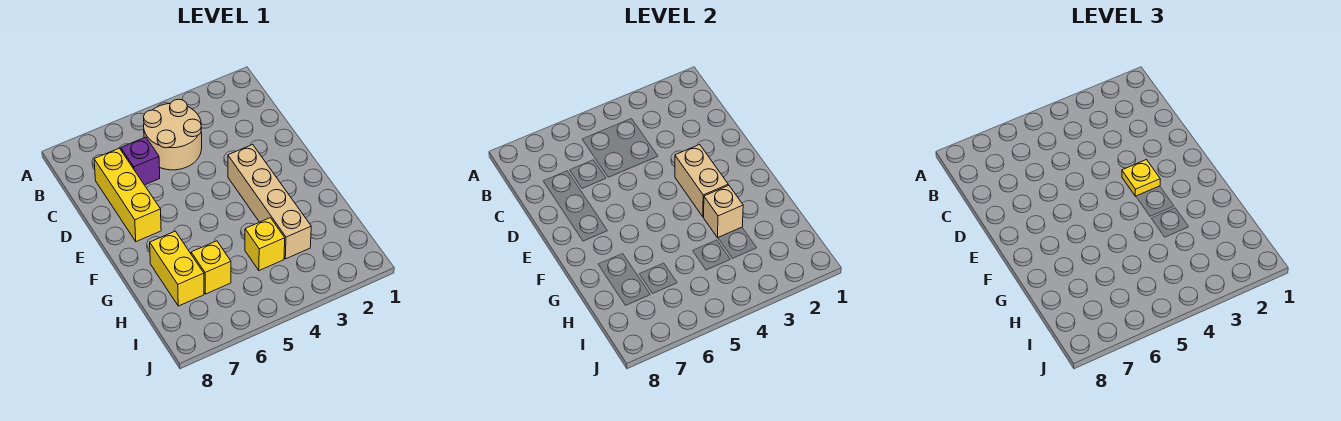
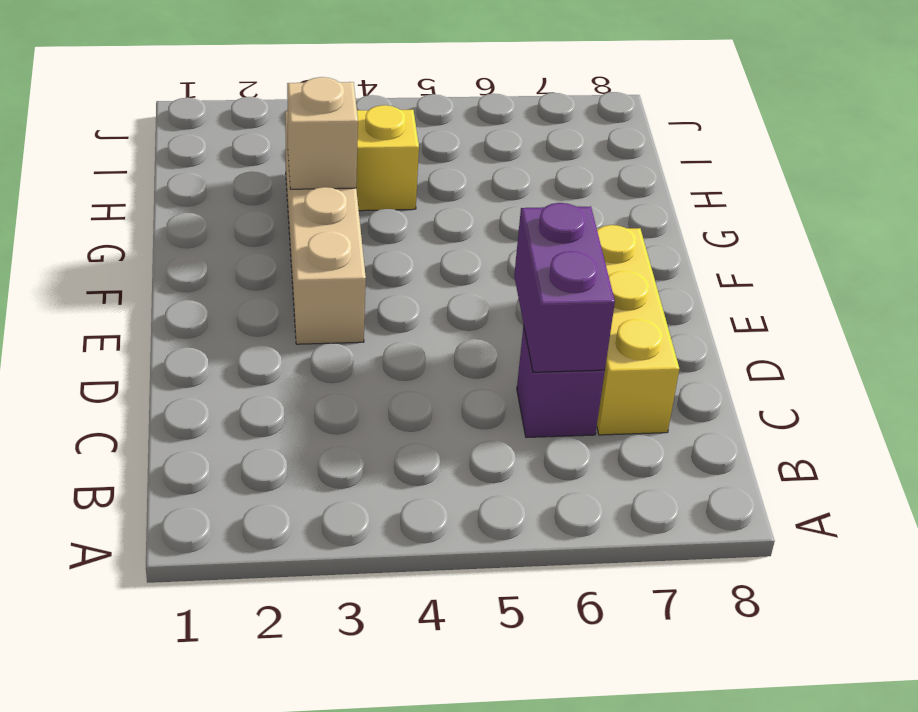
purple 1x2 brick [514,203,615,372] -> none
none -> tan 2x2 round brick [144,99,202,170]
none -> yellow 1x2 brick [150,231,204,306]

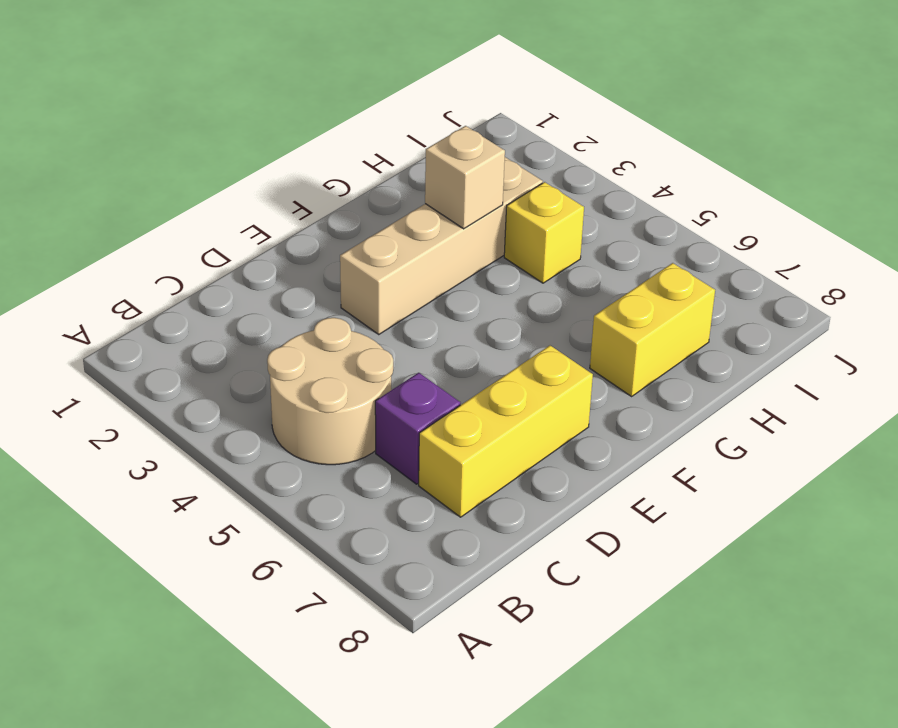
none -> yellow 1x1 brick [191,241,231,294]
none -> tan 1x2 brick [675,145,728,217]

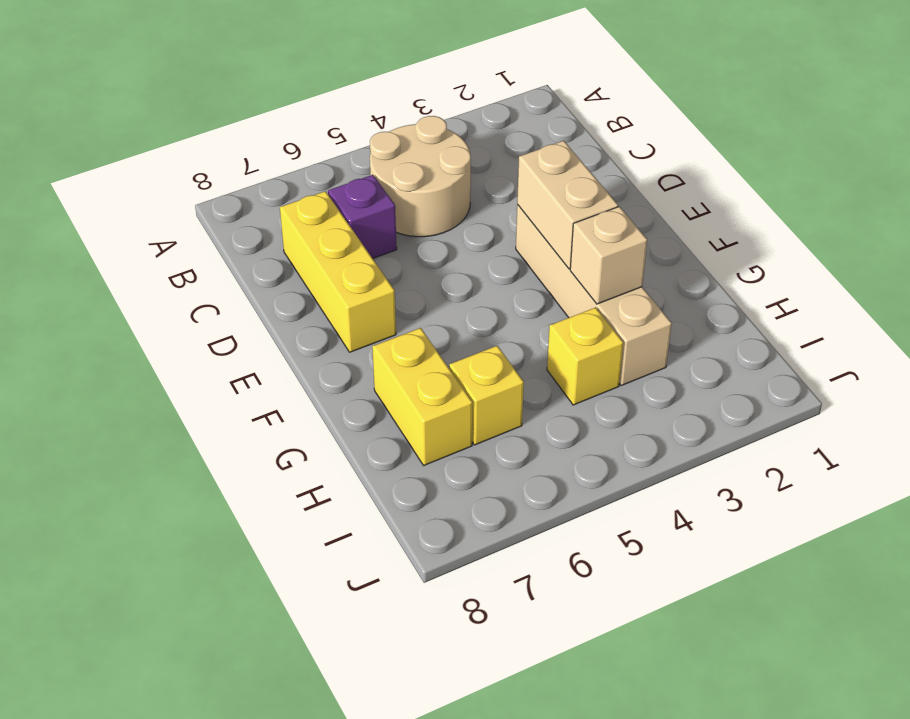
none -> yellow 1x1 plate [1122,160,1160,196]

